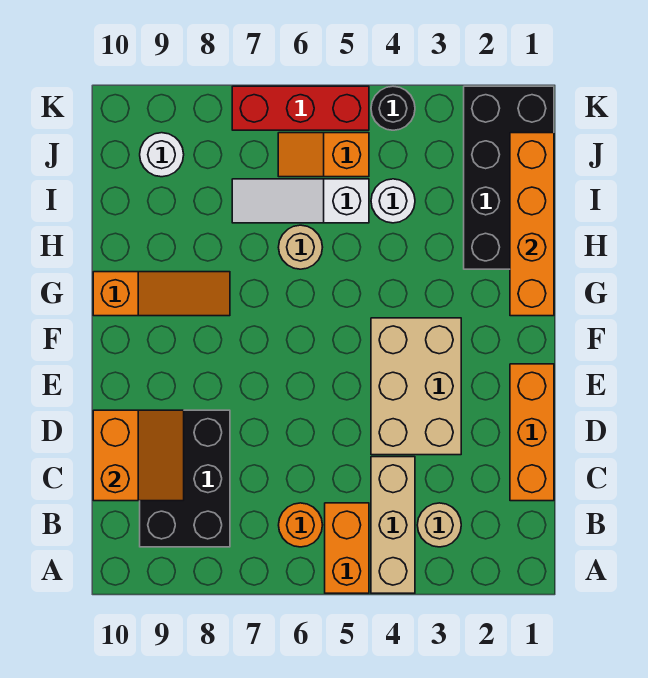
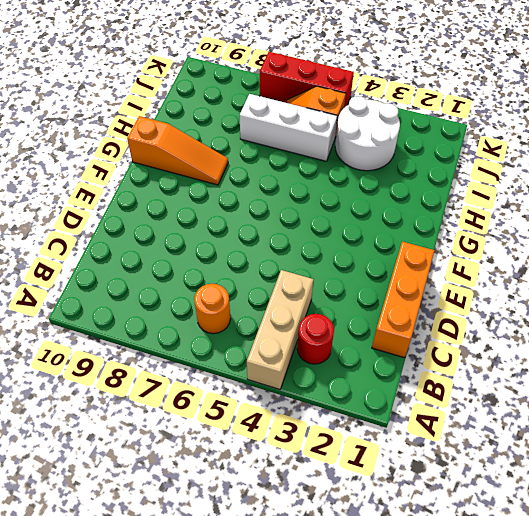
red 1x1 round brick [297,314,334,364] -> tan 1x1 round brick [417,503,461,547]
white 2x2 round brick [335,96,400,171] -> white 1x1 round brick [371,179,415,223]
white 1x3 brick [240,94,337,161] -> white 1x3 slope [232,179,369,223]
none -> orange 1x2 brick [325,503,369,593]
none -> black 2x3 brick [140,410,230,547]
none -> tan 2x3 brick [371,318,461,455]

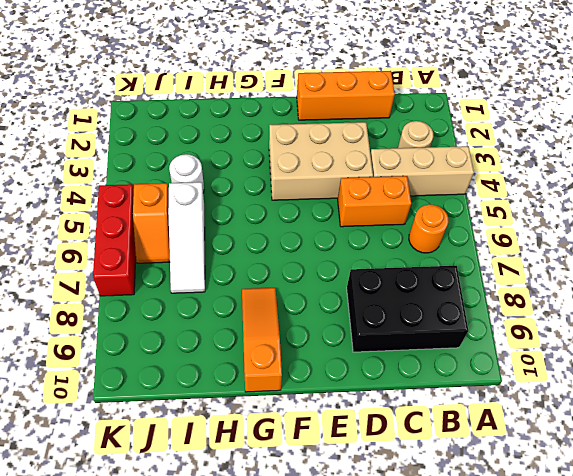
orange 1x2 brick [338,176,411,227] -> orange 1x2 brick moved to [325,503,369,593]
none -> black 2x4 brick [464,86,554,269]
none -> tan 1x1 round brick [278,225,323,269]
none -> white 1x1 round brick [140,133,184,177]

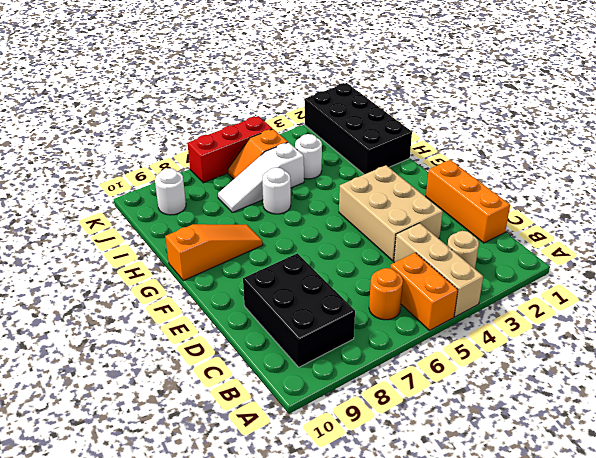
white 1x1 round brick [262,167,291,214] -> tan 1x1 round brick [278,225,323,269]
none -> black 1x1 round brick [371,86,415,130]
none -> orange 2x2 slope [93,410,184,501]
none -> orange 1x4 brick [510,133,554,316]

